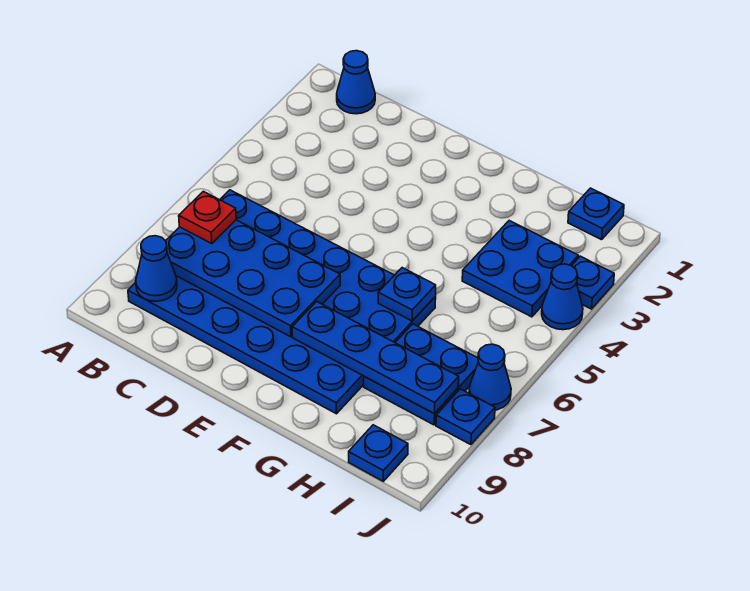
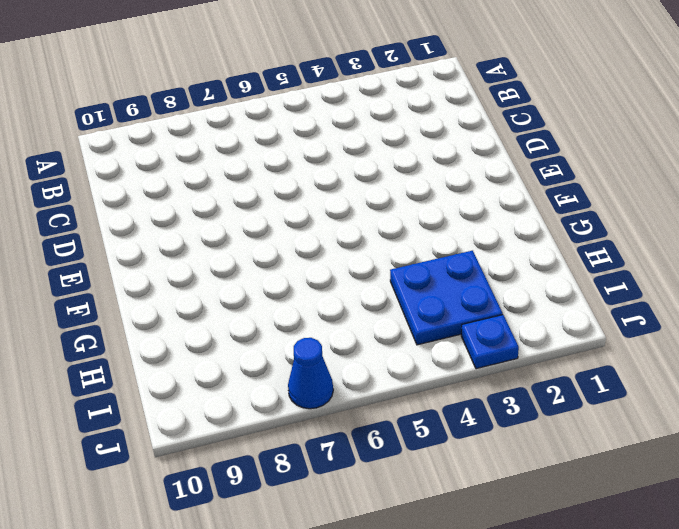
none -> blue 1x1 cone [337,51,375,114]
none -> blue 4x6 plate [128,190,436,414]
none -> blue 2x2 plate [364,324,478,425]

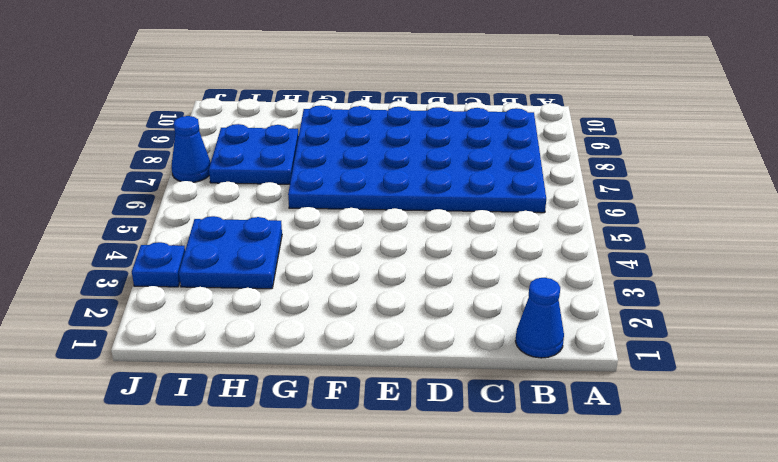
none -> blue 1x1 plate [568,188,624,240]
none -> blue 1x1 plate [349,425,408,481]
none -> blue 1x1 cone [542,264,583,330]

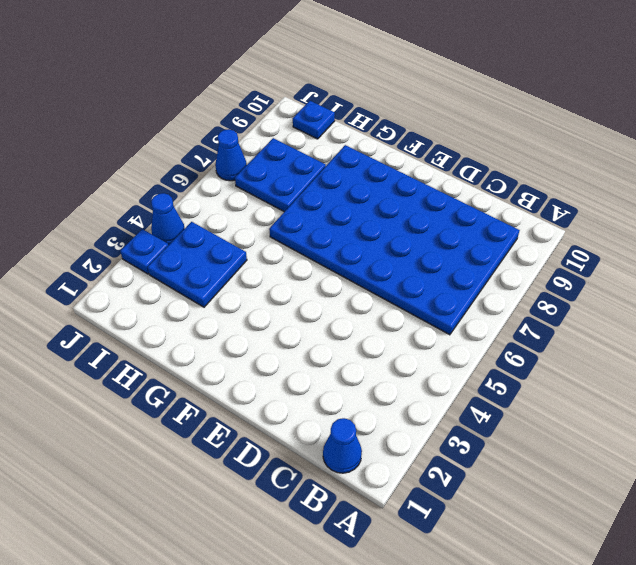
none -> blue 1x1 plate [568,188,624,240]
none -> blue 1x1 plate [436,389,495,445]
none -> blue 2x4 plate [166,220,340,337]

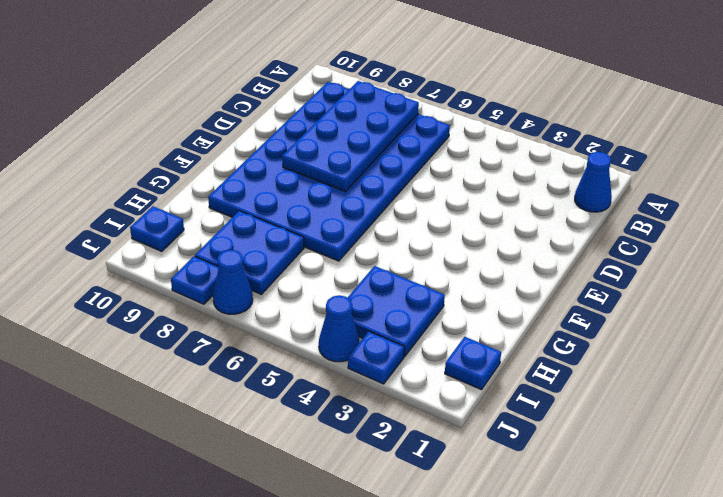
none -> blue 1x1 cone [136,236,177,301]
none -> blue 1x4 plate [292,301,459,414]
none -> blue 1x1 plate [378,268,436,321]

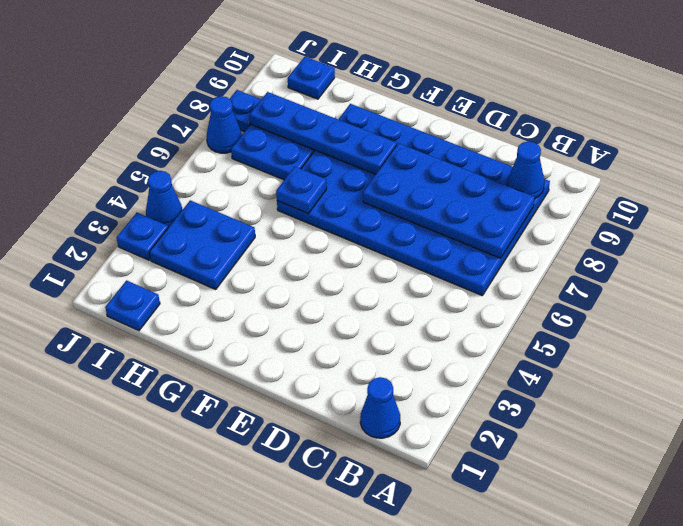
none -> red 1x1 plate [179,191,236,244]

